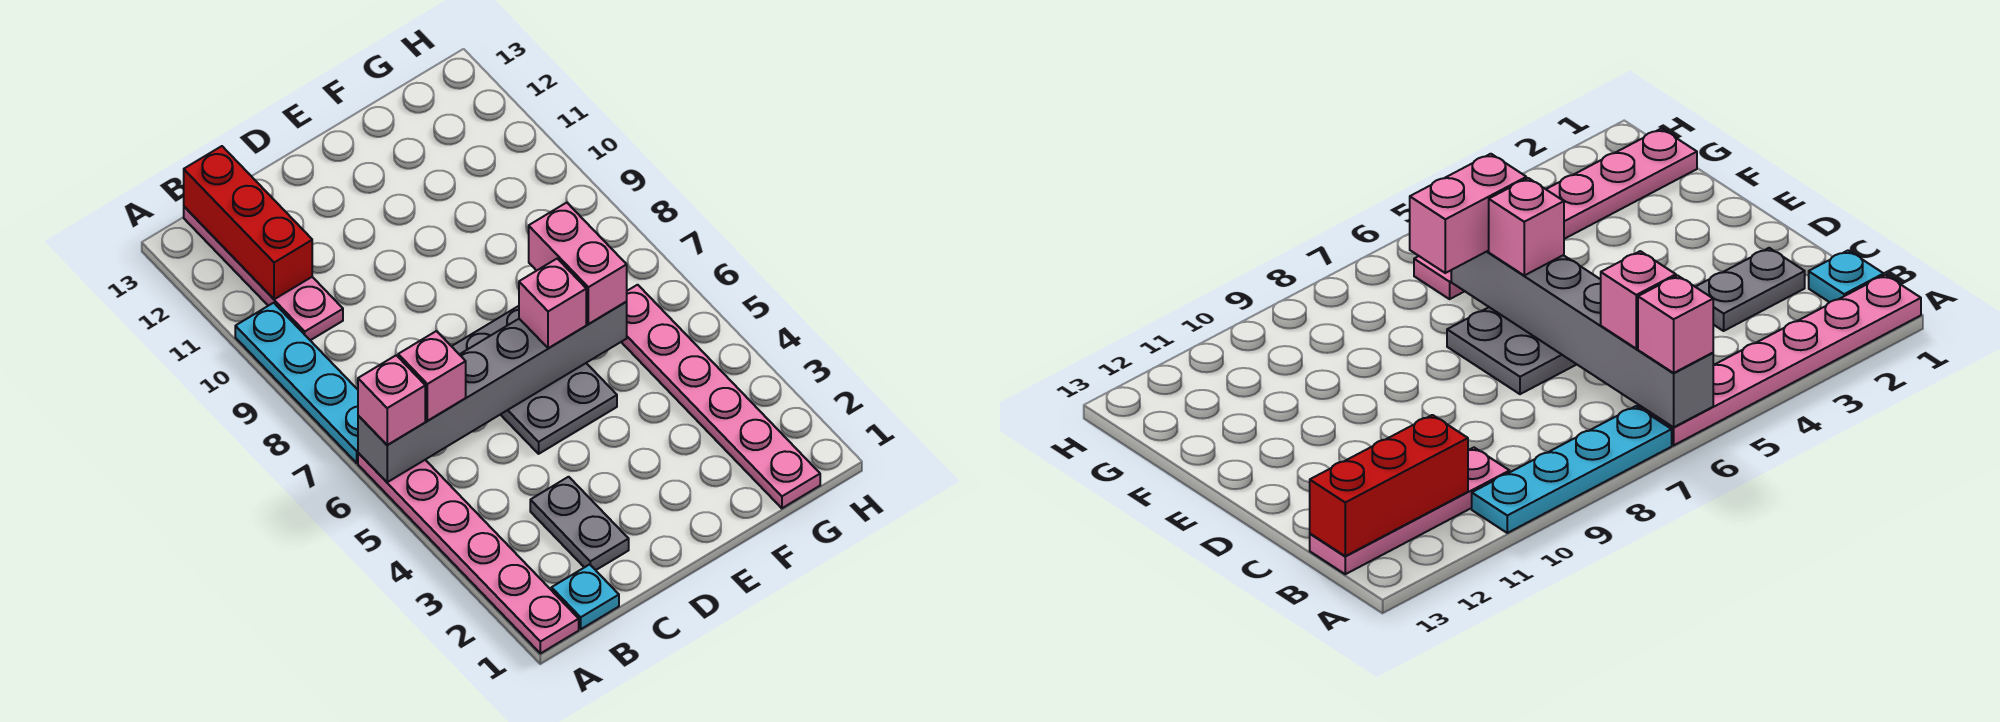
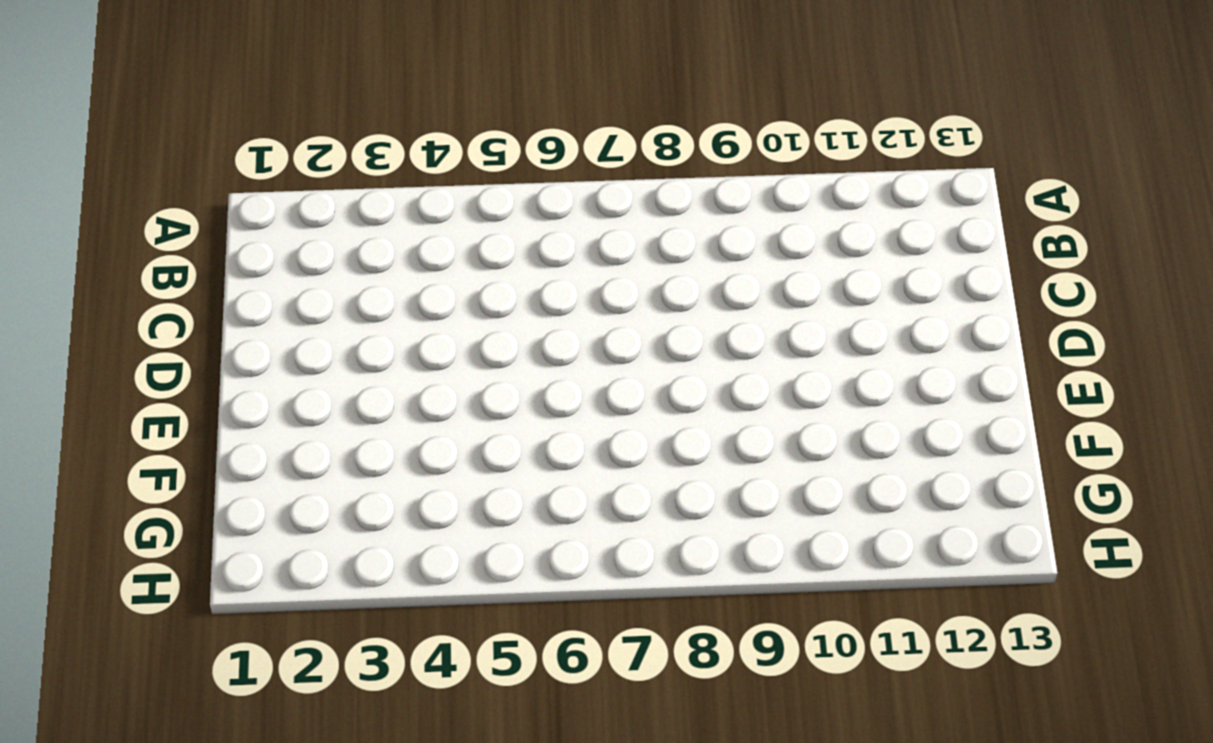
none -> pink 1x6 plate [358,453,579,654]
none -> cyan 1x4 plate [235,303,358,463]
none -> cyan 1x1 plate [551,564,619,629]

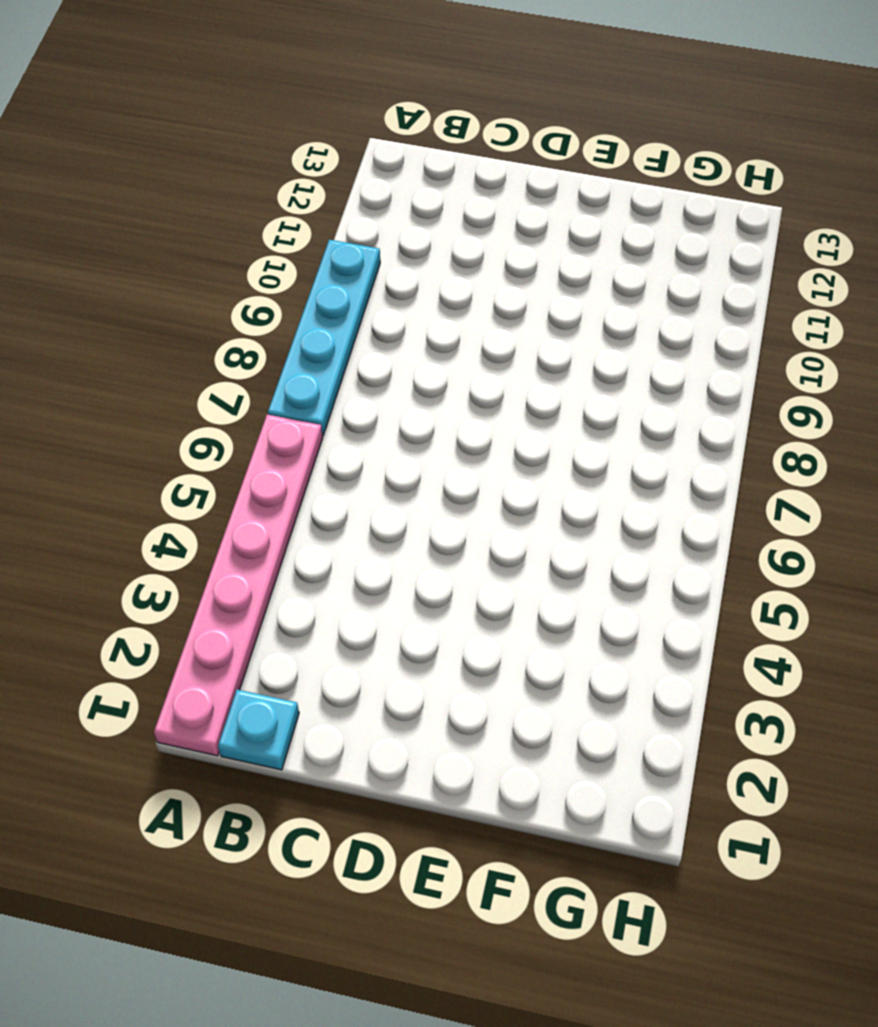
none -> pink 1x4 plate [184,207,343,340]
none -> grey 1x2 plate [530,477,629,570]
none -> grey 2x3 plate [452,306,617,454]

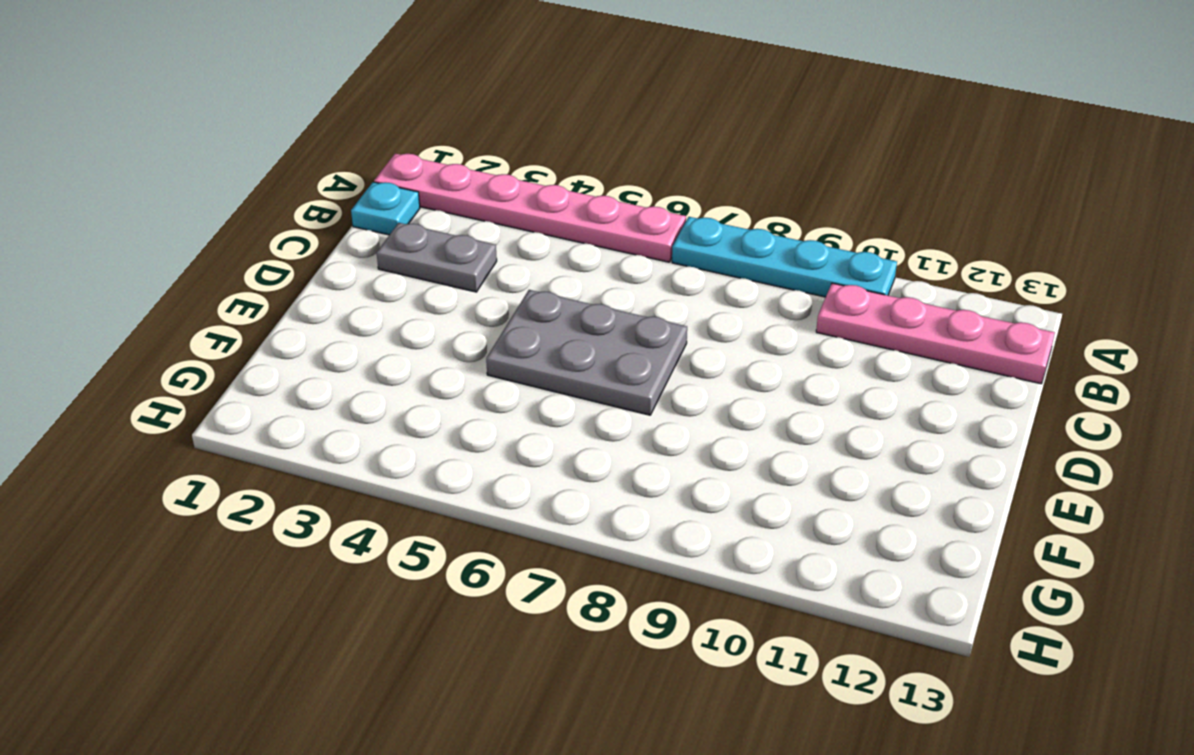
none -> pink 1x6 plate [622,285,820,508]
none -> grey 1x6 brick [358,302,627,482]
none -> red 1x3 brick [184,146,312,299]

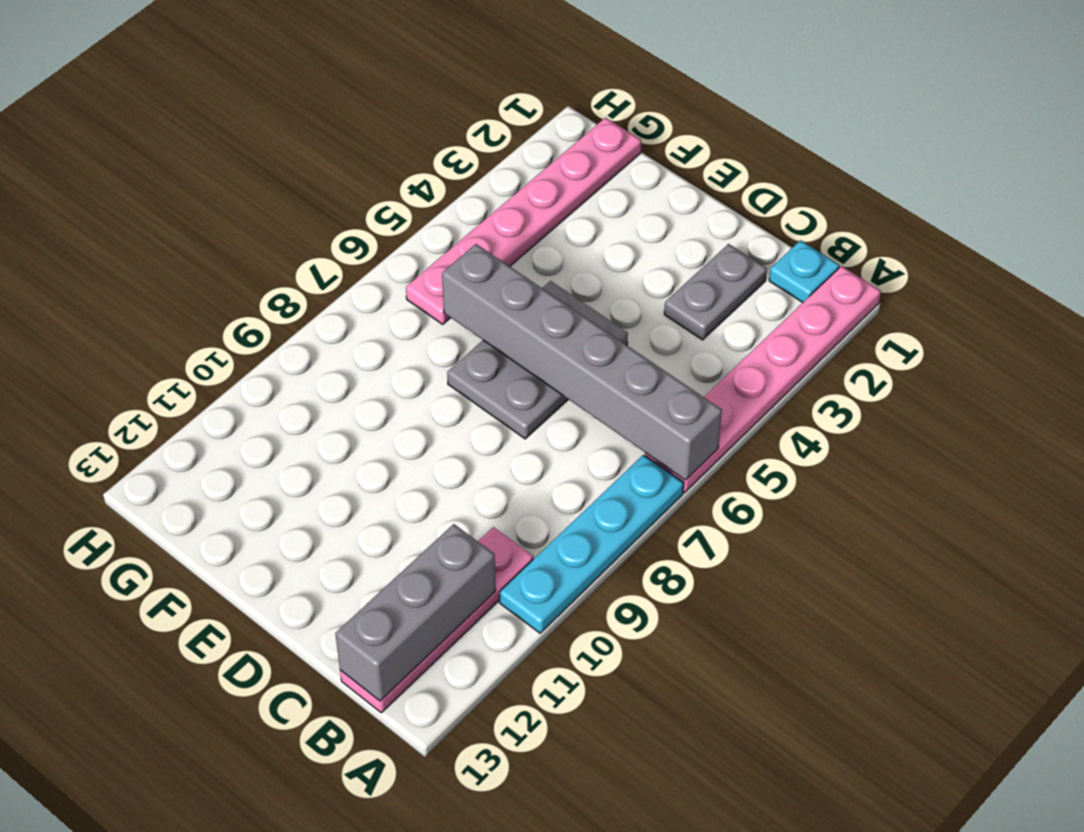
grey 1x3 brick [335,524,496,701] -> red 1x3 brick [184,146,312,299]
none -> pink 1x1 brick [358,355,425,445]
none -> pink 1x1 brick [398,331,466,421]
none -> pink 1x1 brick [519,259,586,348]

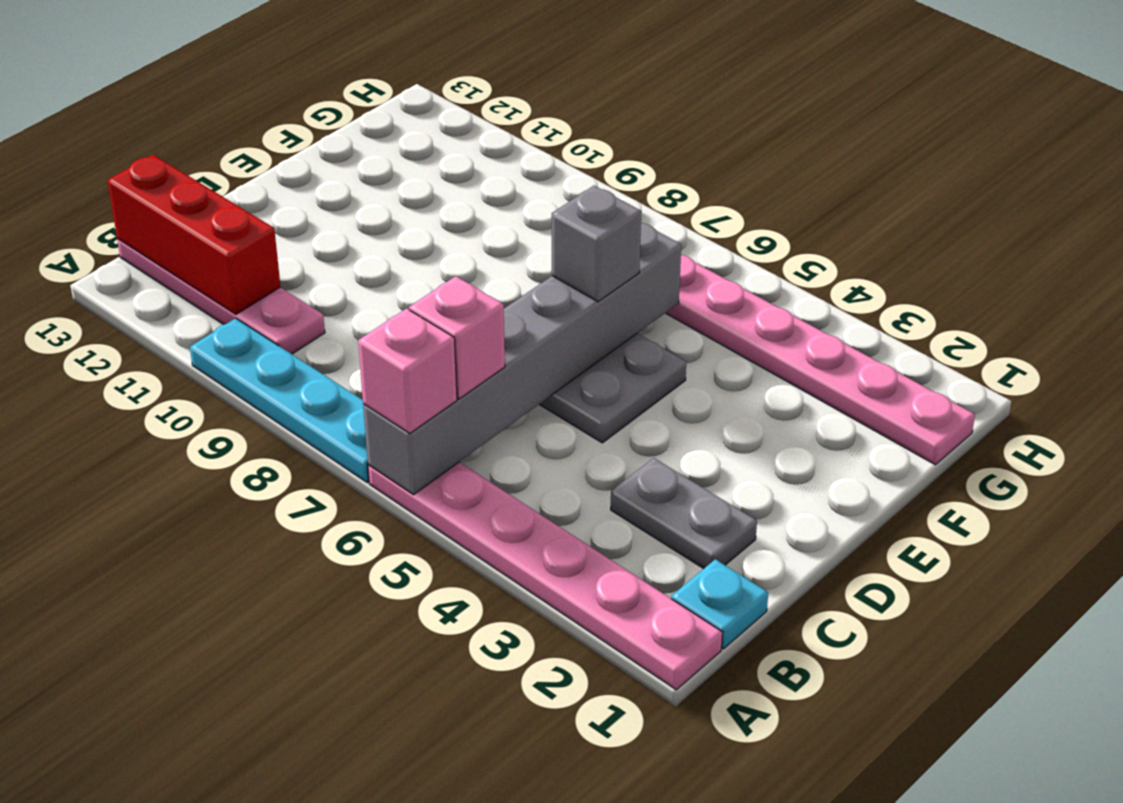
grey 1x1 brick [552,186,641,302] -> pink 1x1 brick [519,259,586,348]
none -> pink 1x2 brick [529,202,627,324]

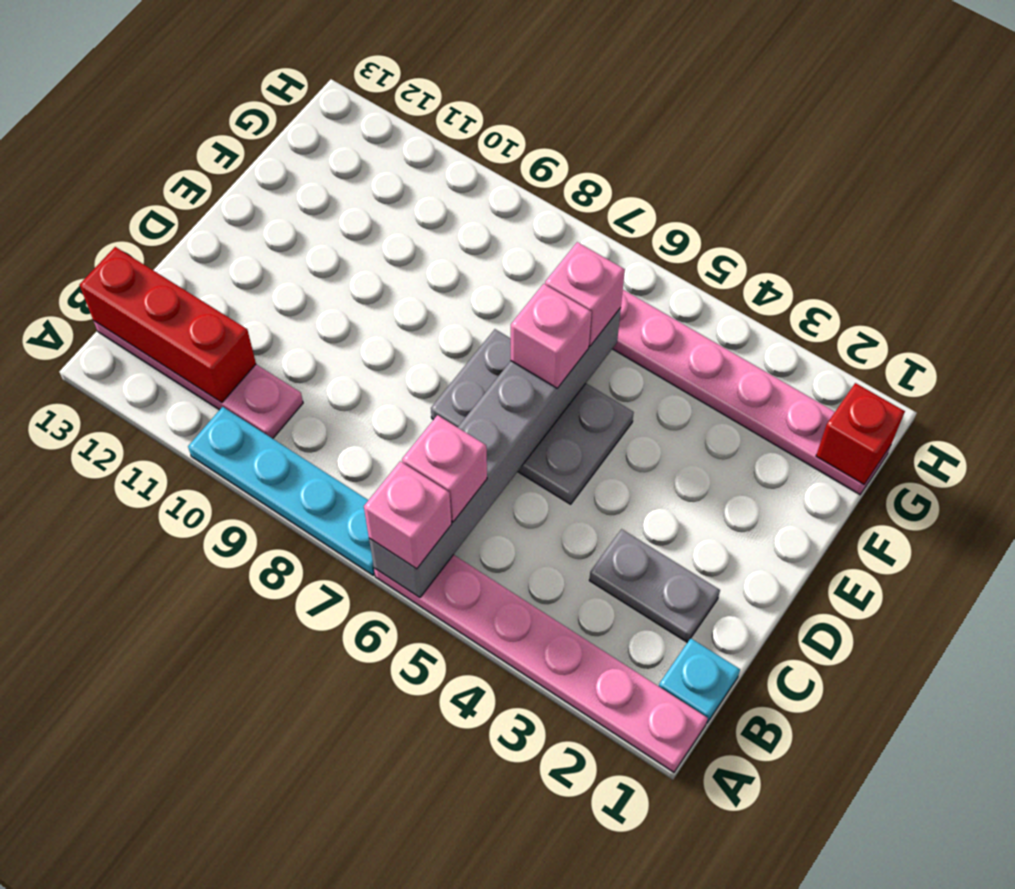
pink 1x1 brick [545,242,625,346] -> pink 1x2 brick [529,202,627,324]
red 1x1 brick [816,383,905,484] -> none

